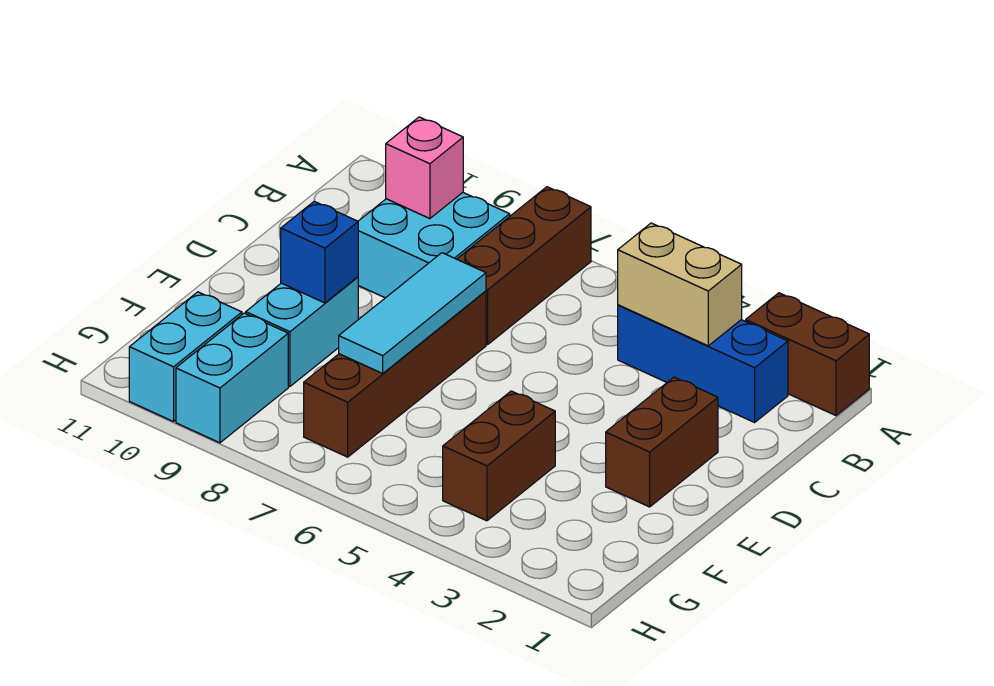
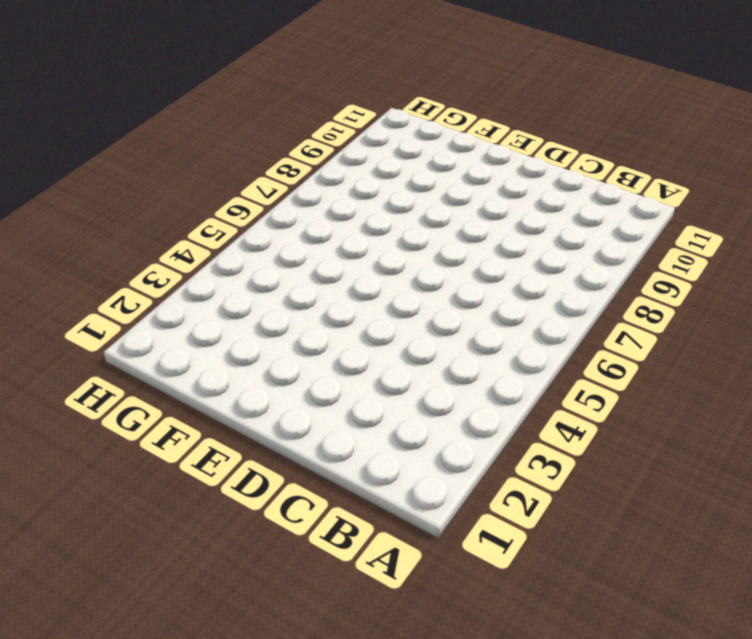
none -> brown 1x2 brick [746,293,869,416]
none -> brown 1x3 brick [457,187,591,344]
none -> blue 1x3 brick [618,305,788,422]

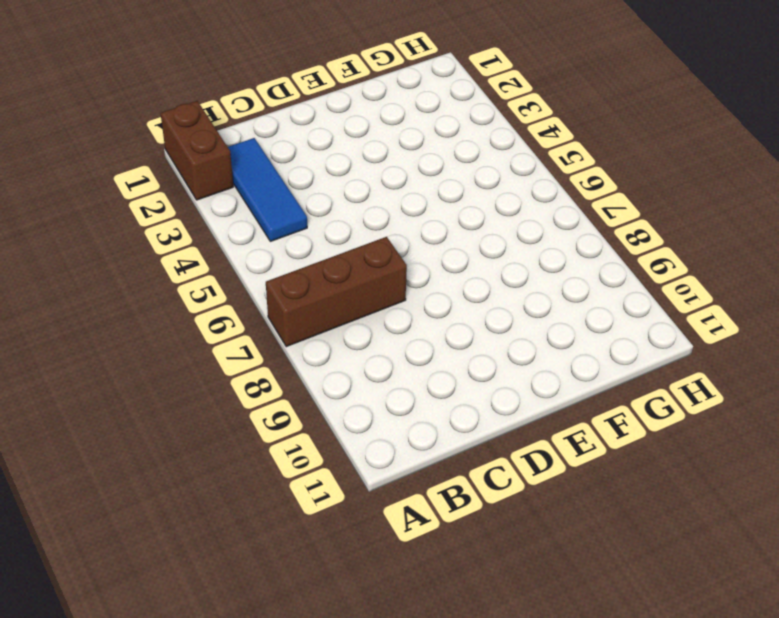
blue 1x3 tile [228,138,307,241] -> blue 1x3 brick [618,305,788,422]
none -> cyan 2x2 brick [358,193,510,298]
none -> brown 1x2 brick [606,377,718,507]
none -> brown 1x4 brick [304,291,486,457]

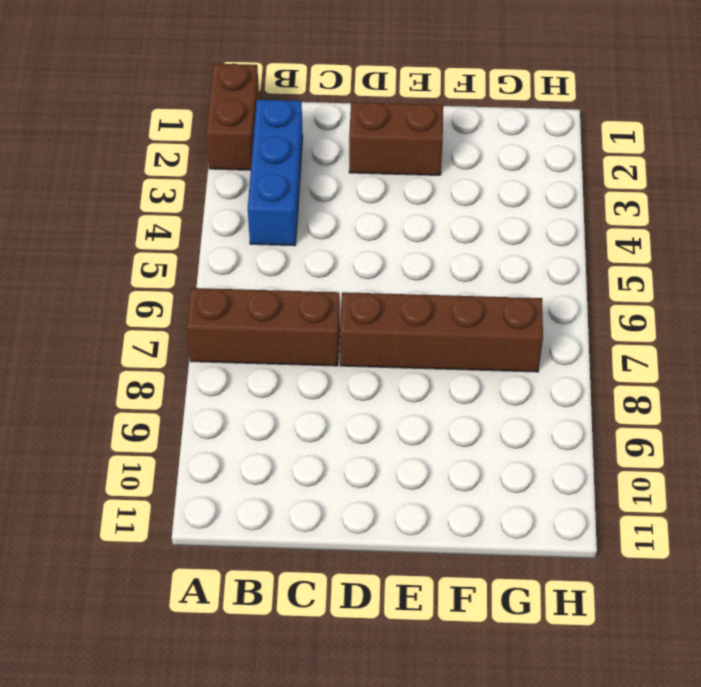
none -> cyan 2x2 brick [358,193,510,298]
none -> cyan 1x2 brick [246,277,358,387]
none -> brown 1x2 brick [443,391,555,521]

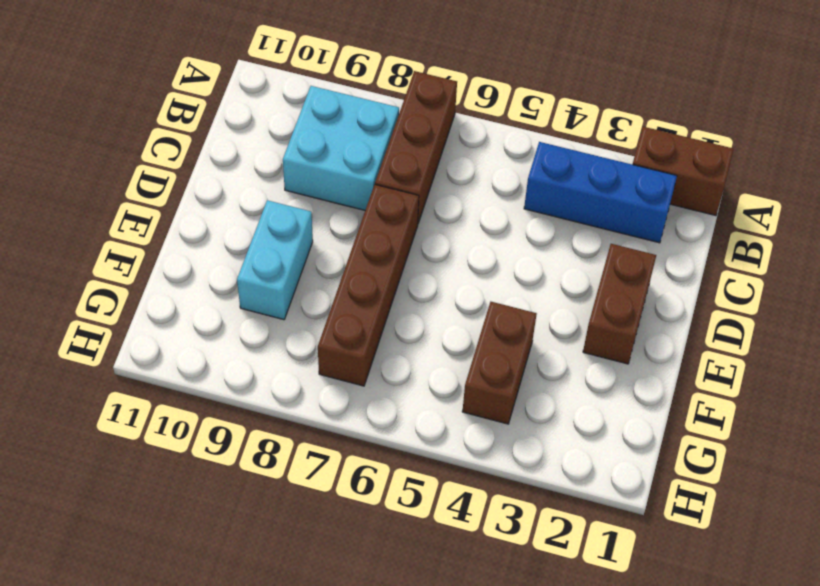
none -> cyan 1x2 brick [176,313,288,443]
none -> cyan 1x2 brick [129,292,242,422]
none -> tan 1x2 brick [618,223,742,346]

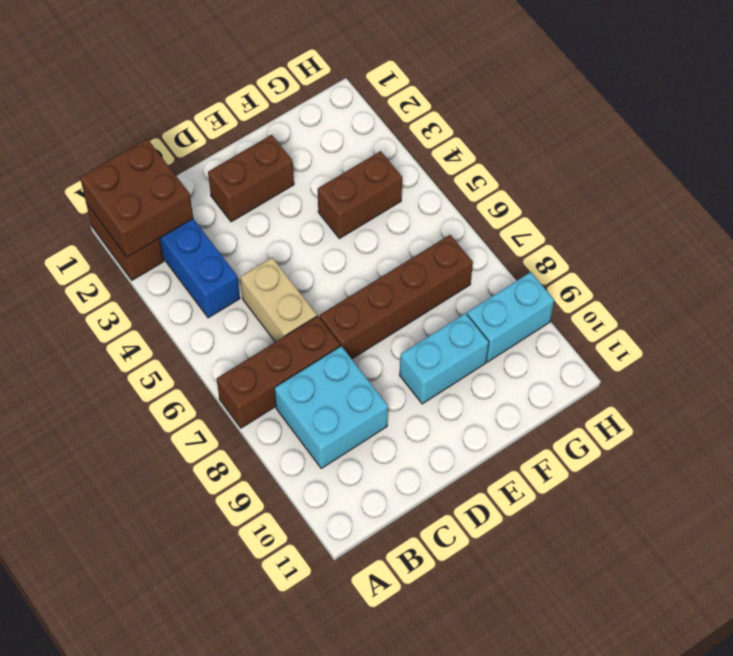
brown 2x2 brick [80,139,193,257] -> none
tan 1x2 brick [240,258,317,342] -> tan 1x2 brick moved to [618,223,742,346]
none -> cyan 1x2 brick [129,292,242,422]
none -> pink 1x1 brick [386,117,463,219]
none -> cyan 1x3 tile [339,253,486,373]

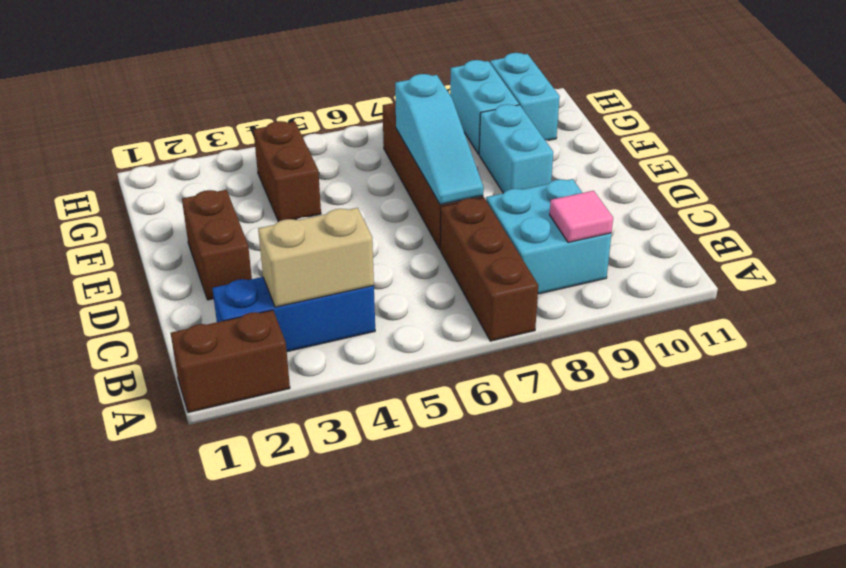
pink 1x1 tile [550,191,613,242] -> pink 1x1 brick [386,117,463,219]
cyan 1x3 slope [395,74,484,205] -> cyan 1x3 tile [339,253,486,373]
none -> blue 1x1 brick [281,201,358,303]

